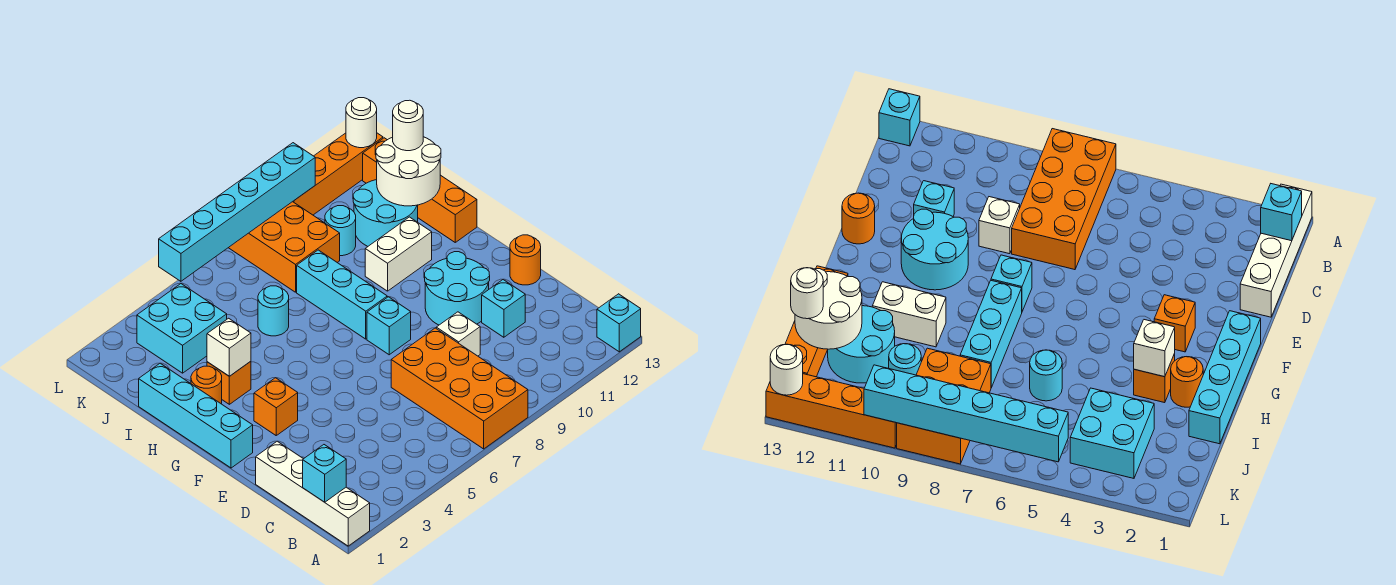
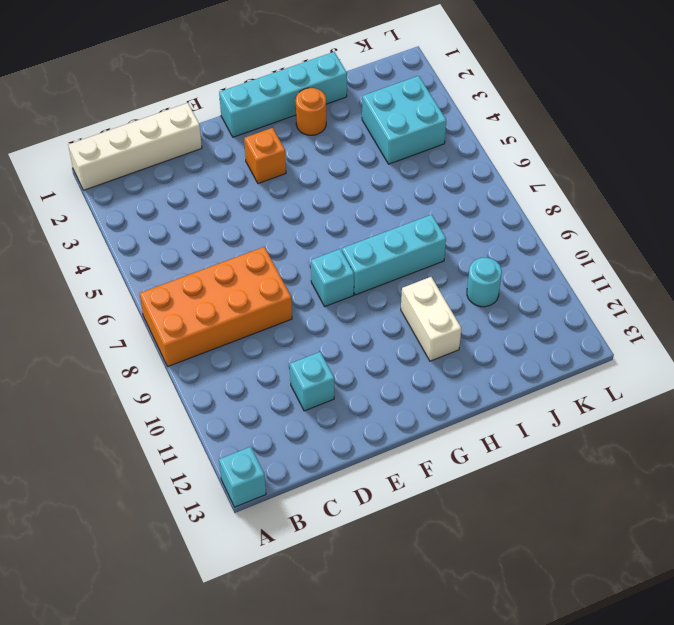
none -> white 1x1 brick [436,312,480,356]
none -> cyan 2x2 round brick [425,252,490,325]
none -> orange 1x1 round brick [510,235,541,285]

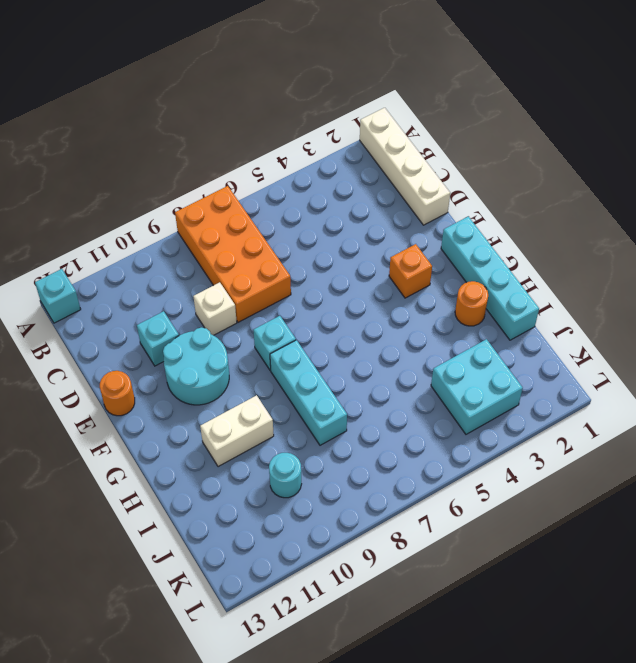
none -> orange 1x1 brick [207,361,251,404]
none -> orange 1x4 brick [363,138,477,242]
none -> cyan 1x1 round brick [258,286,289,336]

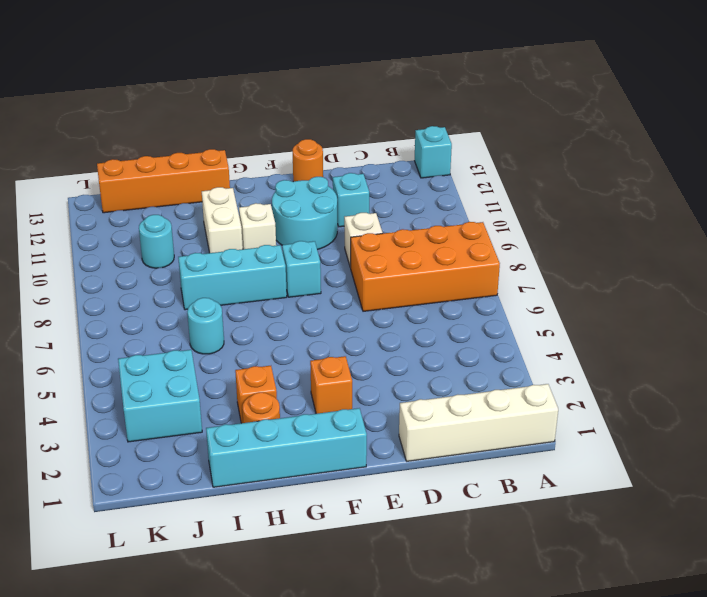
white 1x1 brick [239,203,276,249] -> white 1x1 brick moved to [207,318,251,376]
none -> cyan 2x2 round brick [353,180,418,246]
none -> orange 2x3 brick [229,202,340,292]
none -> orange 1x4 brick [293,133,383,215]

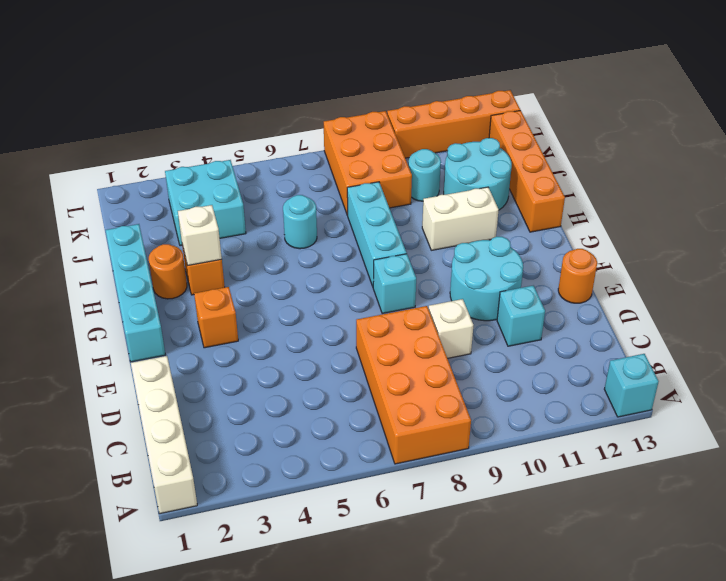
none -> cyan 1x1 brick [303,445,346,502]
none -> white 2x2 round brick [376,137,441,206]
none -> cyan 1x6 brick [159,143,315,281]

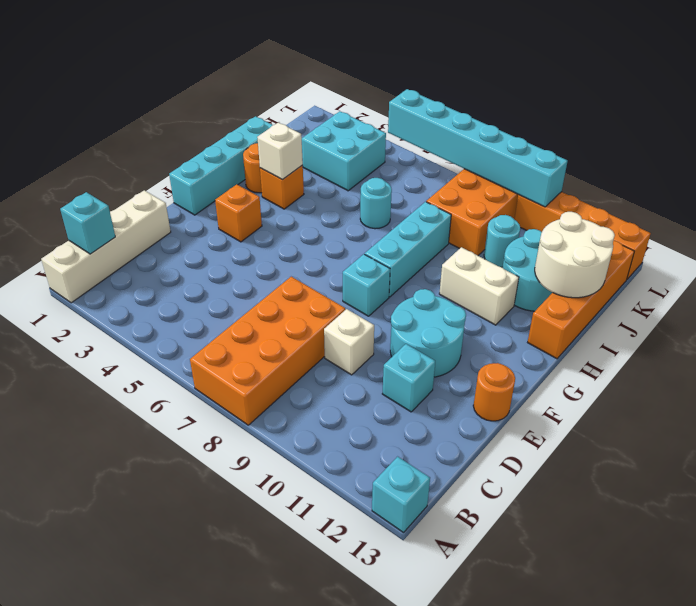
none -> white 1x1 round brick [346,98,377,148]
none -> white 1x1 round brick [393,100,423,151]

